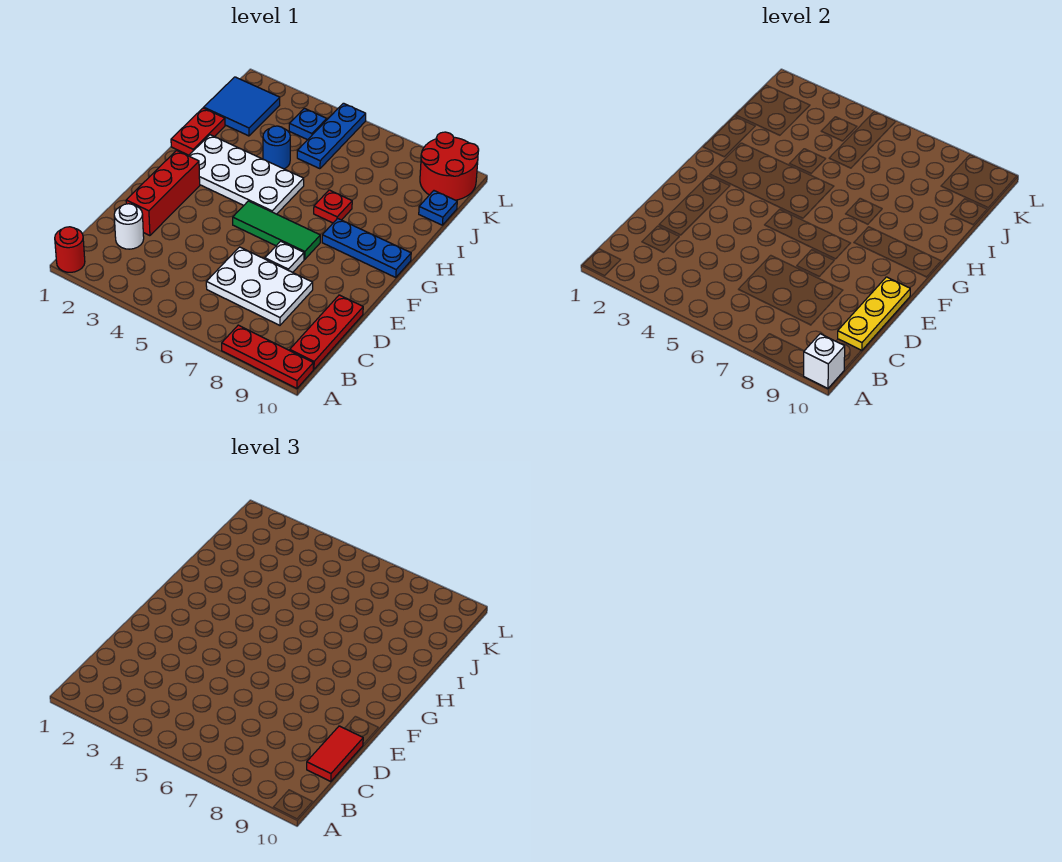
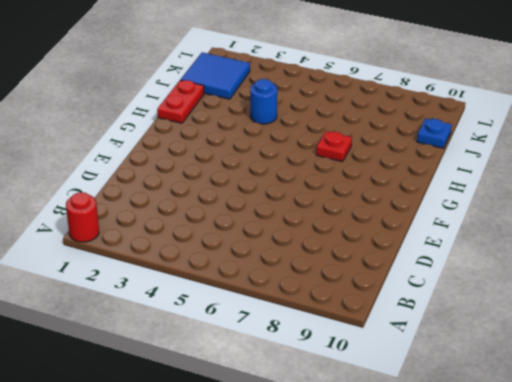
none -> red 1x3 plate [222,325,313,388]
none -> red 1x3 plate [290,295,363,369]
none -> white 1x1 round brick [114,204,144,249]

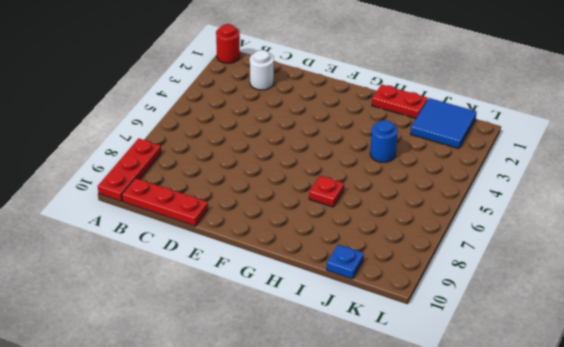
none -> white 2x3 plate [206,247,313,325]
none -> red 1x3 brick [126,151,200,236]
none -> white 1x1 plate [265,241,304,272]

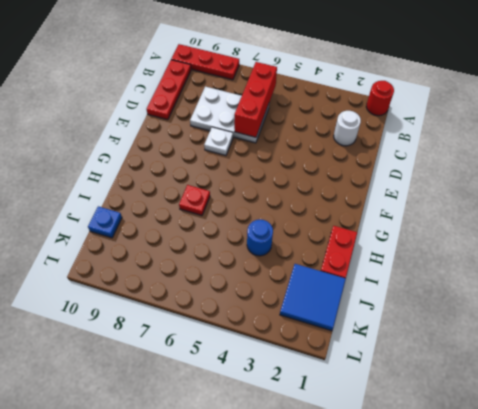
red 1x3 brick [234,62,277,137] -> red 1x3 brick moved to [126,151,200,236]
none -> green 1x3 tile [233,201,320,259]
none -> white 2x4 plate [189,135,304,214]
none -> blue 1x3 plate [322,218,411,278]

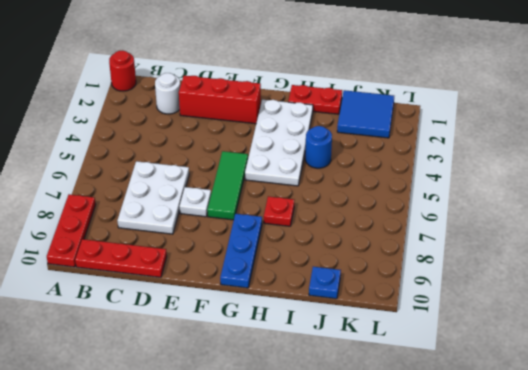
none -> blue 1x3 plate [297,103,366,169]
none -> blue 1x1 plate [289,108,327,140]
none -> red 2x2 round brick [420,132,479,200]

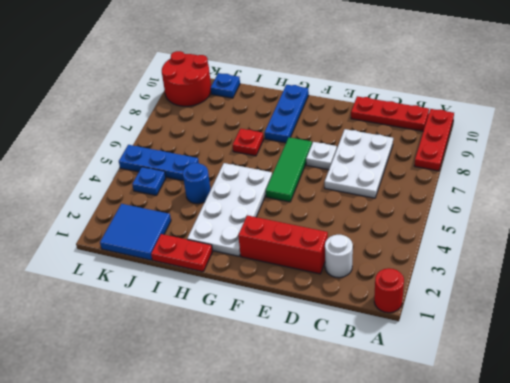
none -> white 1x1 brick [804,334,845,388]
none -> yellow 1x3 plate [838,277,910,351]
none -> red 1x2 tile [307,726,363,782]

